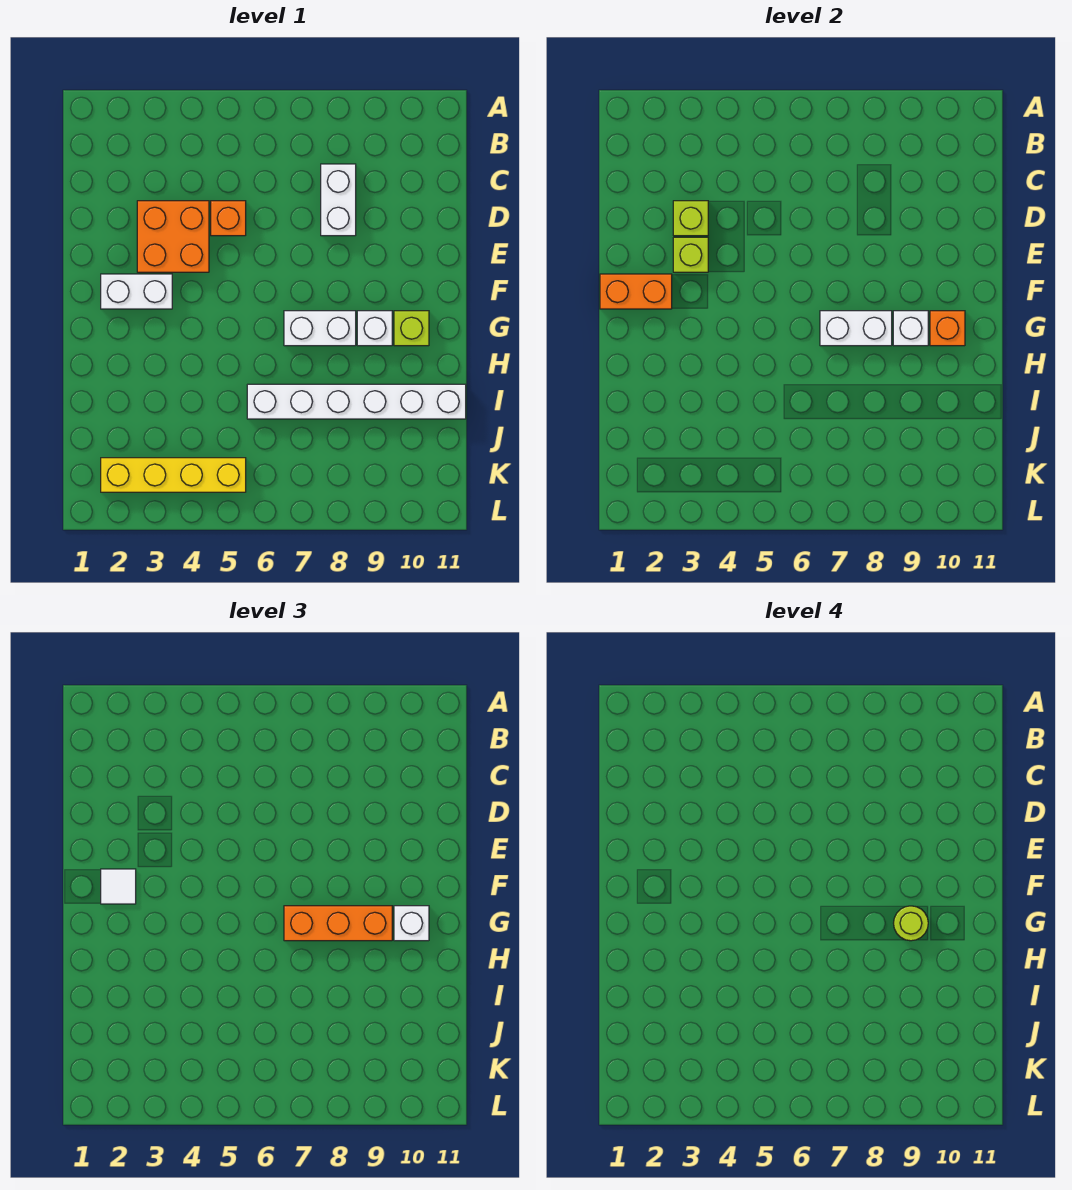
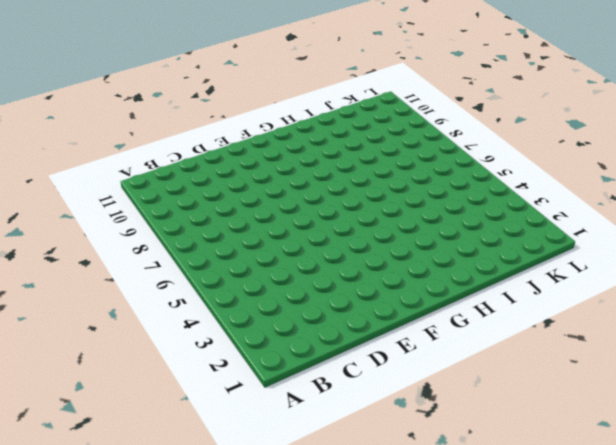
none -> white 1x2 brick [321,164,356,236]
none -> orange 2x2 brick [137,201,209,272]
none -> orange 1x1 brick [211,201,246,236]

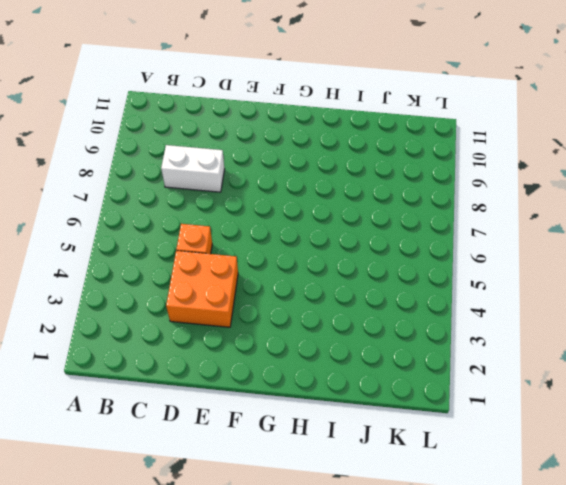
none -> white 1x2 brick [101,274,172,309]
none -> white 1x2 brick [284,311,356,346]
none -> white 1x1 brick [357,311,392,346]

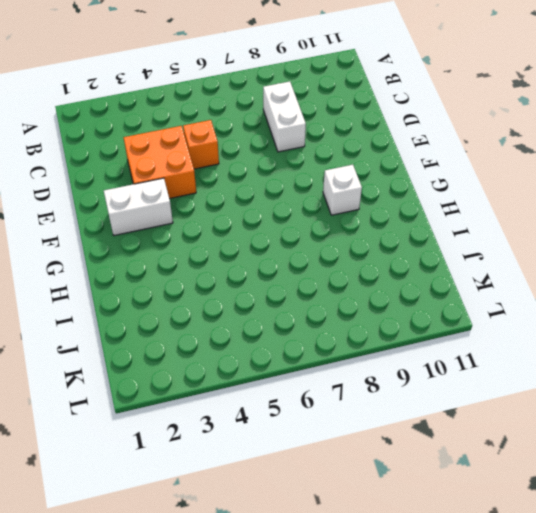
none -> white 1x2 brick [284,311,356,346]
none -> lime 1x1 brick [394,311,429,346]
none -> white 1x6 brick [247,384,466,419]

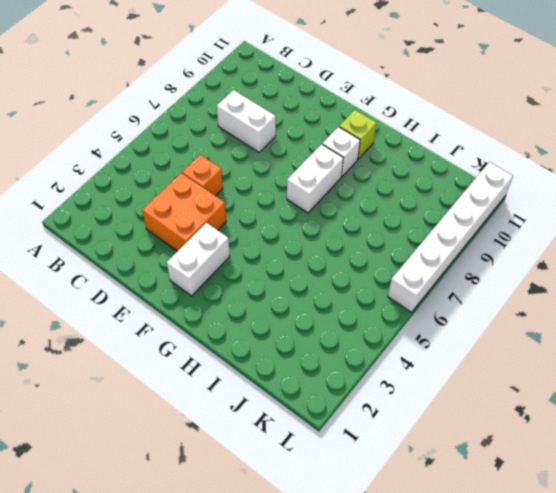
white 1x6 brick [388,162,513,312] -> white 1x6 brick moved to [247,384,466,419]
none -> yellow 1x4 brick [101,458,246,492]
none -> lime 1x1 brick [673,201,708,236]
none -> lime 1x1 brick [673,237,708,272]

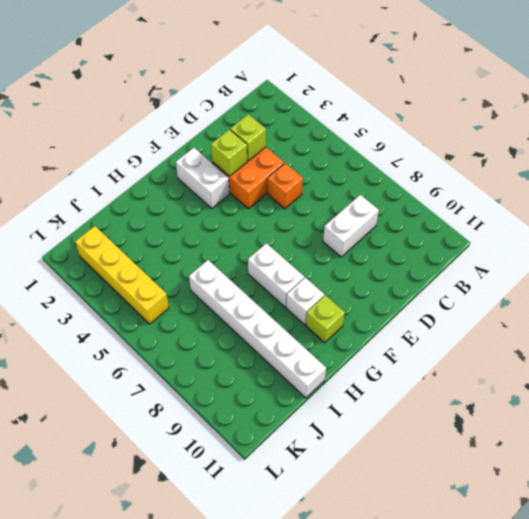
none -> orange 1x2 brick [600,274,672,309]
none -> white 1x2 brick [820,311,892,346]
none -> white 1x1 brick [893,311,928,346]

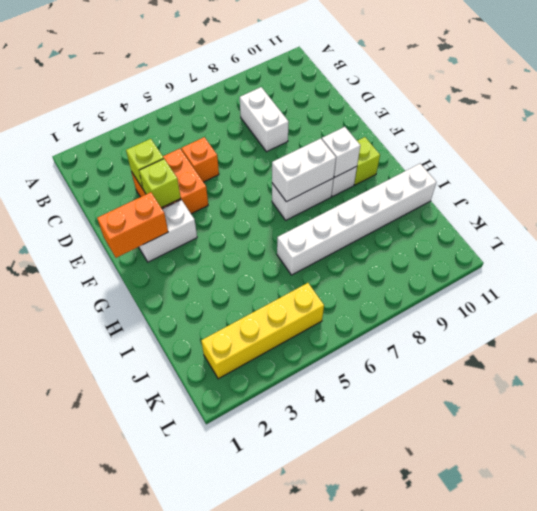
none -> orange 1x1 brick [930,311,965,346]
none -> white 1x1 tile [101,869,136,904]
none -> orange 1x3 brick [284,906,392,941]

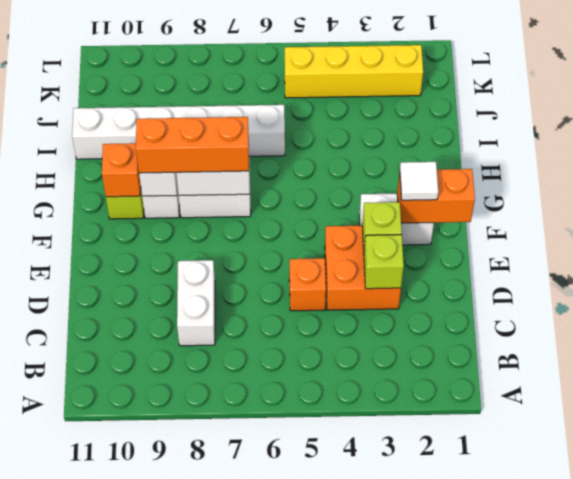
none -> white 1x1 brick [394,906,429,941]
none -> lime 1x1 round brick [894,906,928,941]

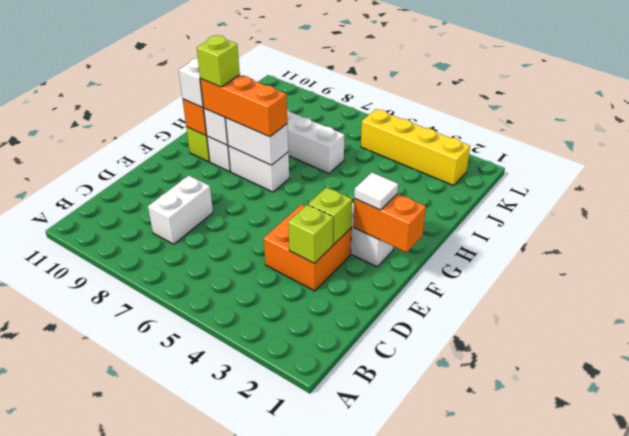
lime 1x1 brick [197,35,240,87] -> lime 1x1 round brick [894,906,928,941]
none -> orange 1x1 brick [211,201,246,236]

